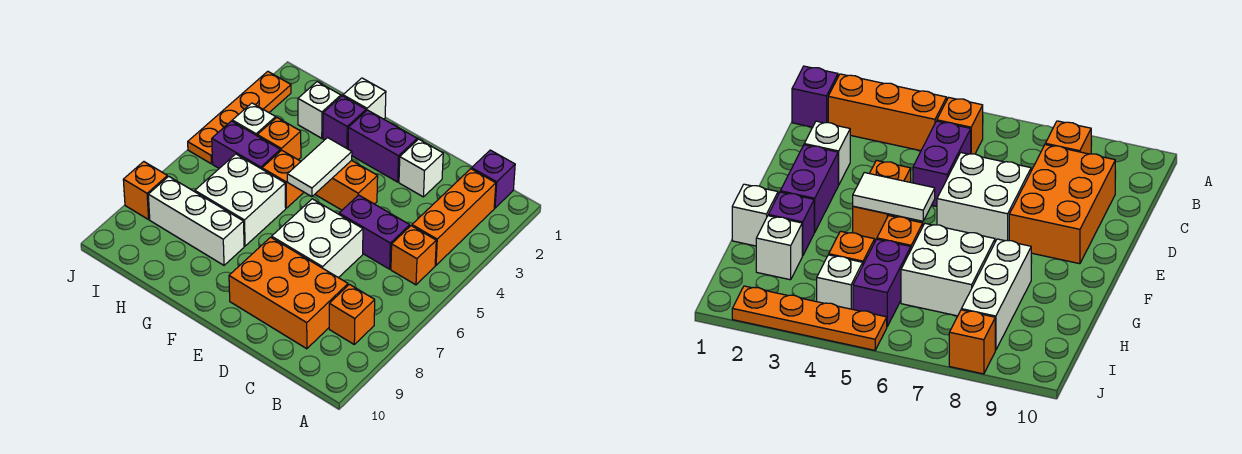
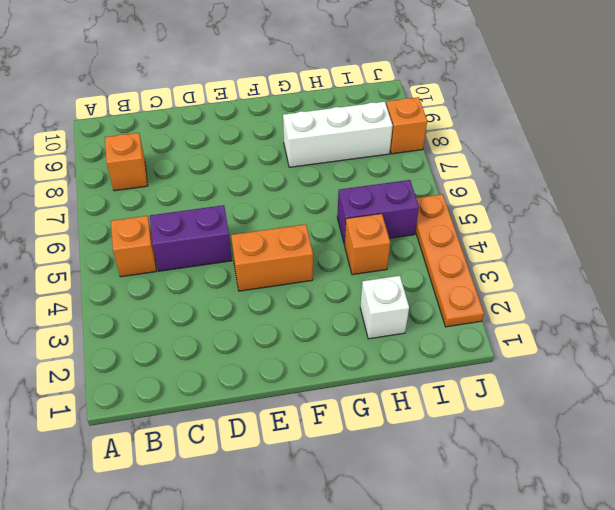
none -> purple 1x1 brick [472,150,515,208]
none -> orange 1x3 brick [412,169,496,265]
none -> orange 2x3 brick [229,237,348,349]

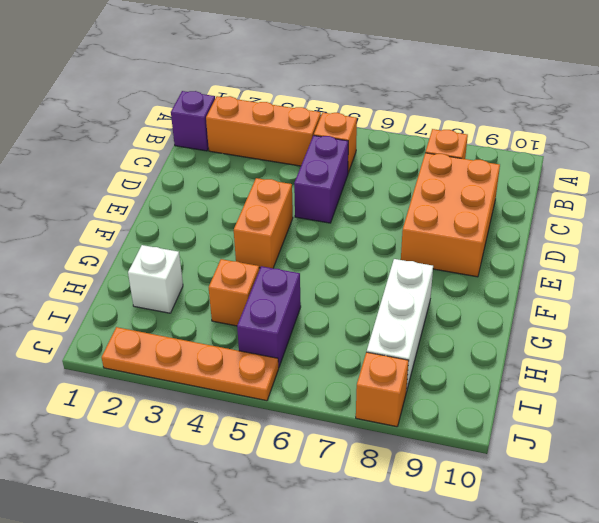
none -> white 1x1 brick [399,139,443,197]
none -> white 2x2 brick [272,199,363,278]
none -> purple 1x2 brick [348,110,417,182]

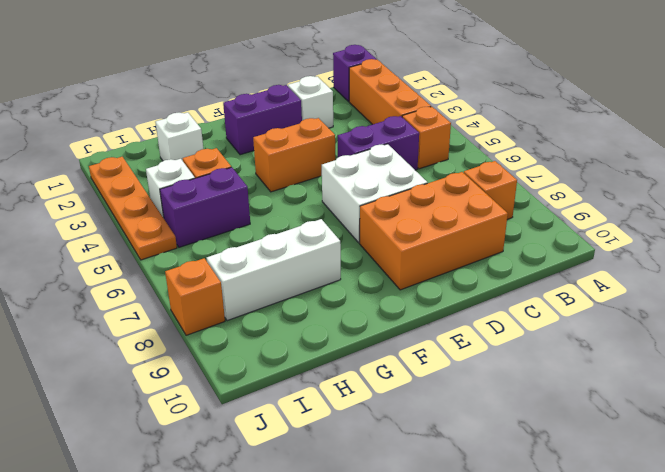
none -> white 1x1 brick [343,78,386,119]
none -> purple 1x1 brick [323,96,366,149]
none -> orange 1x1 brick [262,150,304,208]

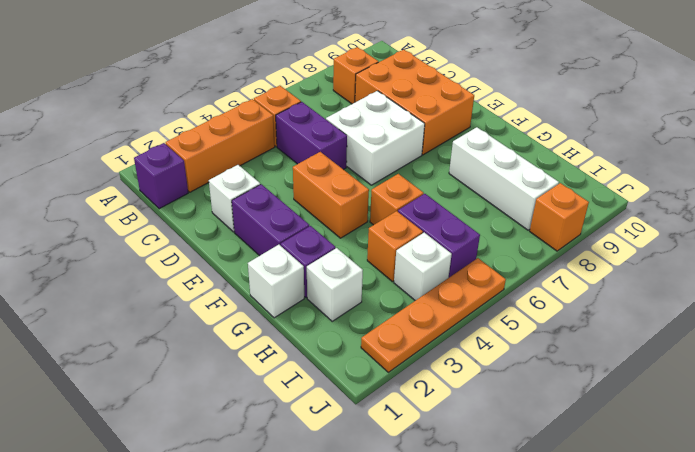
none -> white 2x2 brick [195,154,286,246]
none -> white 1x2 tile [287,138,352,197]

